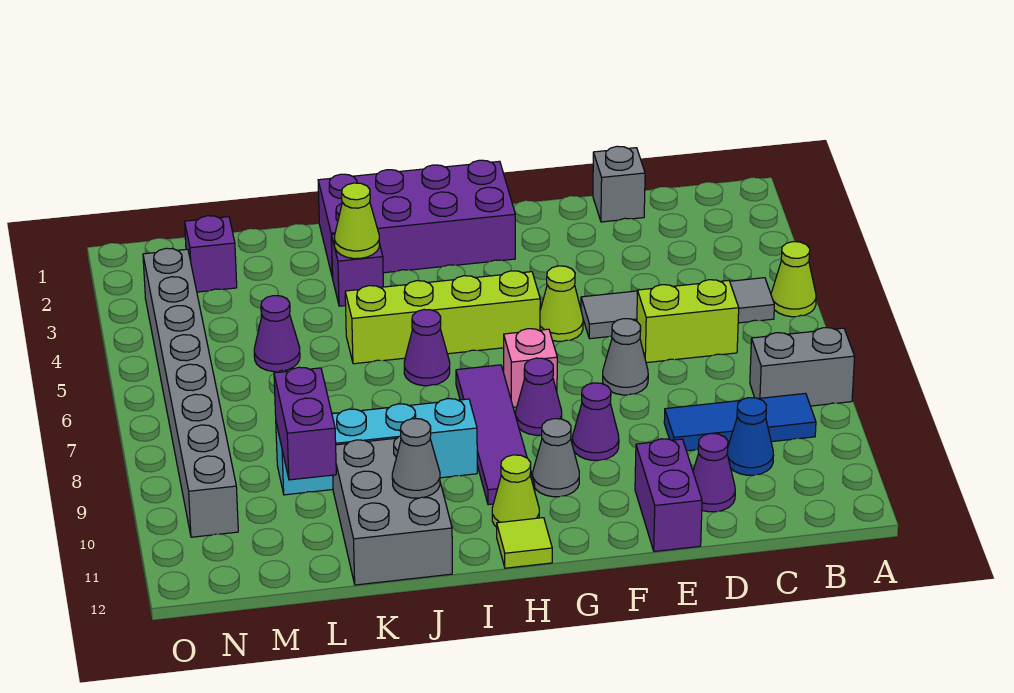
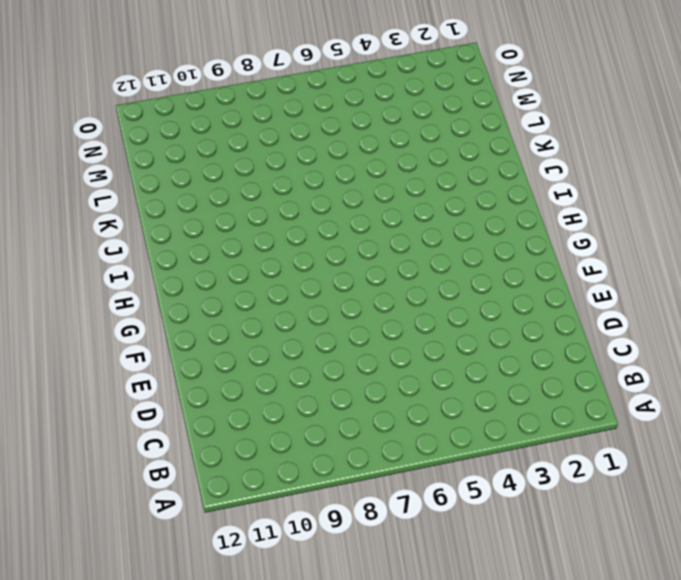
none -> lime 1x1 cone [771,242,816,317]
none -> grey 1x2 brick [750,328,855,406]
none -> grey 1x4 tile [581,278,774,339]
none -> blue 1x3 tile [664,393,816,451]

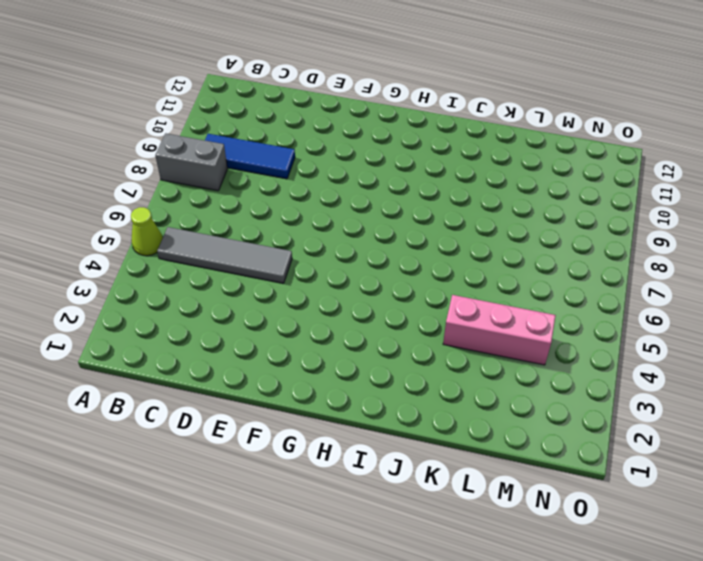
pink 1x3 brick [443,295,556,365] -> none
none -> lime 1x2 brick [637,280,739,363]
none -> blue 1x1 cone [727,398,774,475]
none -> grey 1x1 brick [593,146,645,222]
none -> purple 1x1 cone [693,433,735,512]

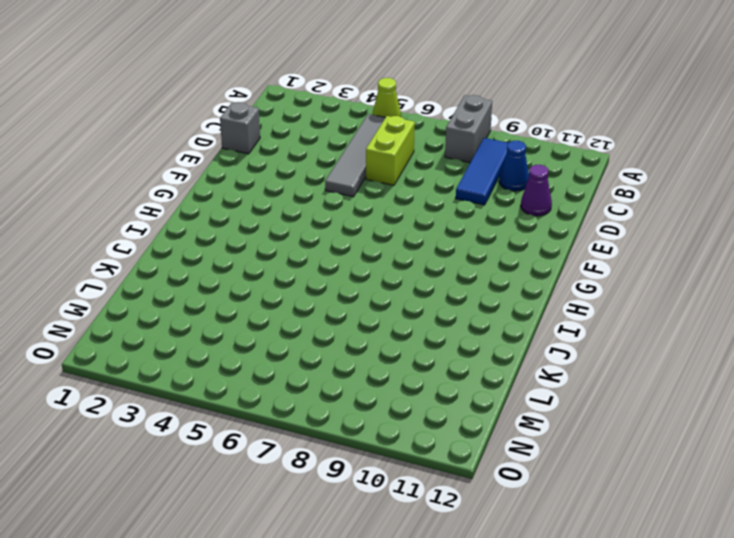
none -> grey 1x1 cone [603,319,648,395]
none -> purple 1x2 brick [635,439,702,552]
none -> lime 1x1 cone [540,266,583,341]
none -> purple 1x1 cone [572,383,619,460]

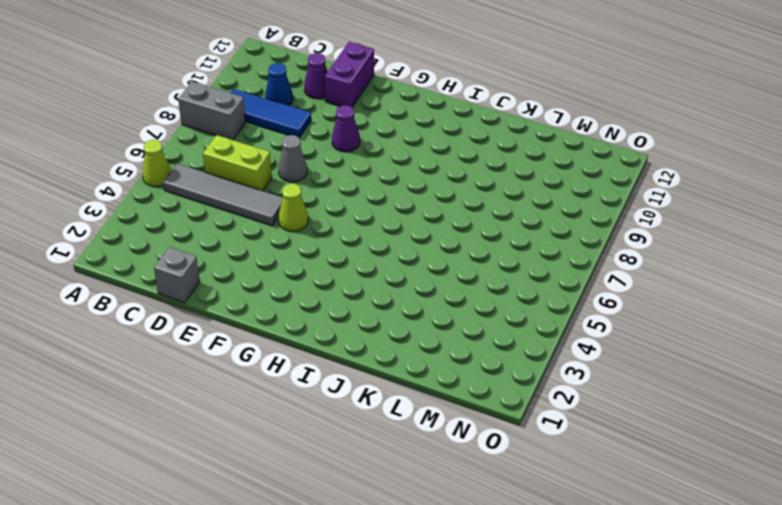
none -> purple 2x4 brick [318,160,515,278]
none -> lime 1x4 brick [345,271,540,364]
none -> pink 1x1 brick [504,329,557,407]
none -> purple 1x1 cone [516,358,562,435]

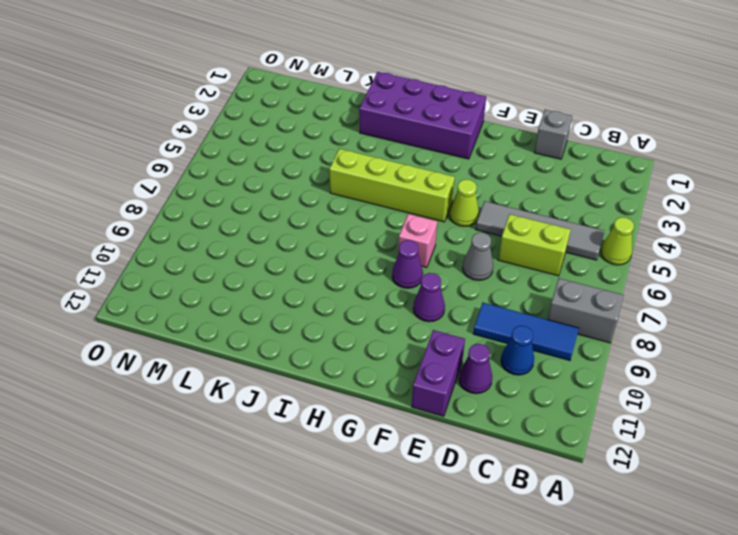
none -> grey 1x1 cone [533,419,579,497]
none -> purple 1x4 tile [456,365,535,505]
none -> lime 1x1 cone [492,455,539,527]
none -> lime 1x1 tile [497,518,552,568]

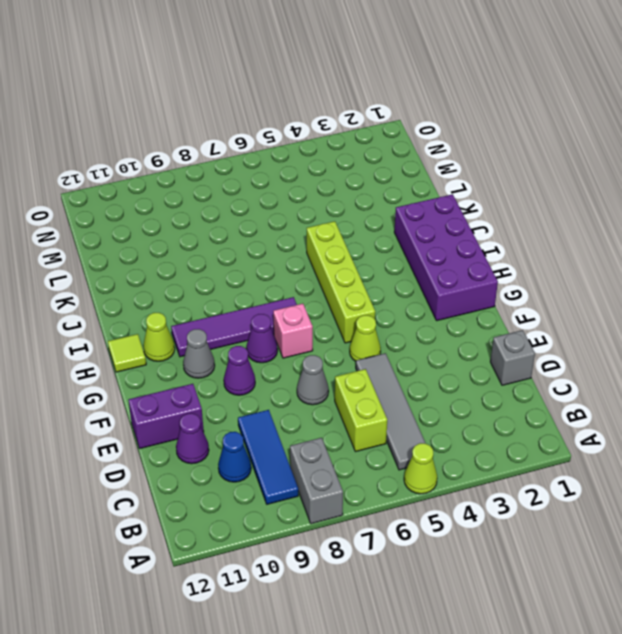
none -> purple 1x1 cone [404,310,450,386]
none -> cyan 1x4 brick [276,399,477,495]
none -> purple 1x1 brick [331,234,383,306]
none -> grey 2x3 brick [333,436,452,585]

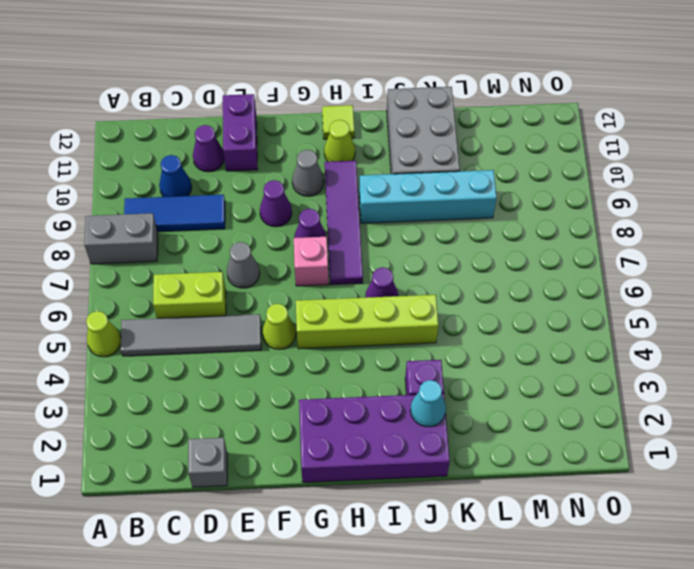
cyan 1x1 cone [410,380,446,427] -> none
none -> purple 1x1 cone [254,296,300,372]
none -> purple 1x1 brick [185,216,237,292]
none -> grey 1x8 brick [143,248,238,537]
none -> lime 1x1 cone [335,183,379,259]

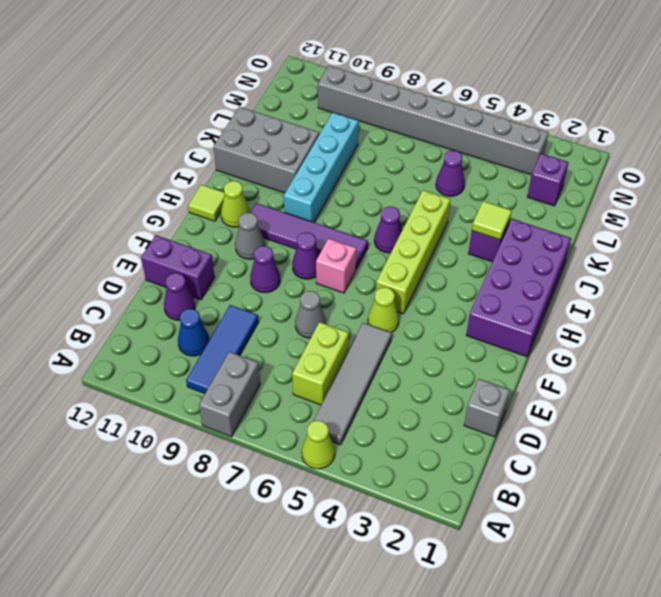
lime 1x1 tile [472,201,512,240] -> lime 1x1 cone [335,183,379,259]
none -> grey 1x1 cone [392,419,440,498]
none -> purple 1x2 brick [274,367,336,480]

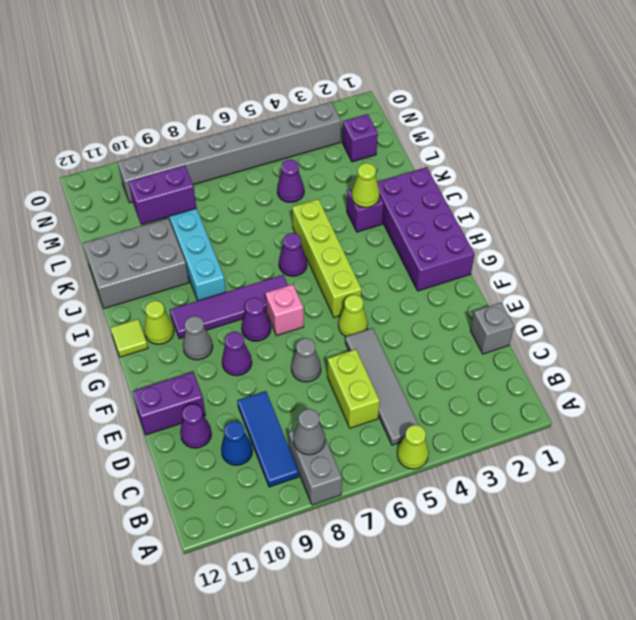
grey 1x1 cone [293,409,325,455] -> grey 1x1 cone moved to [392,419,440,498]

